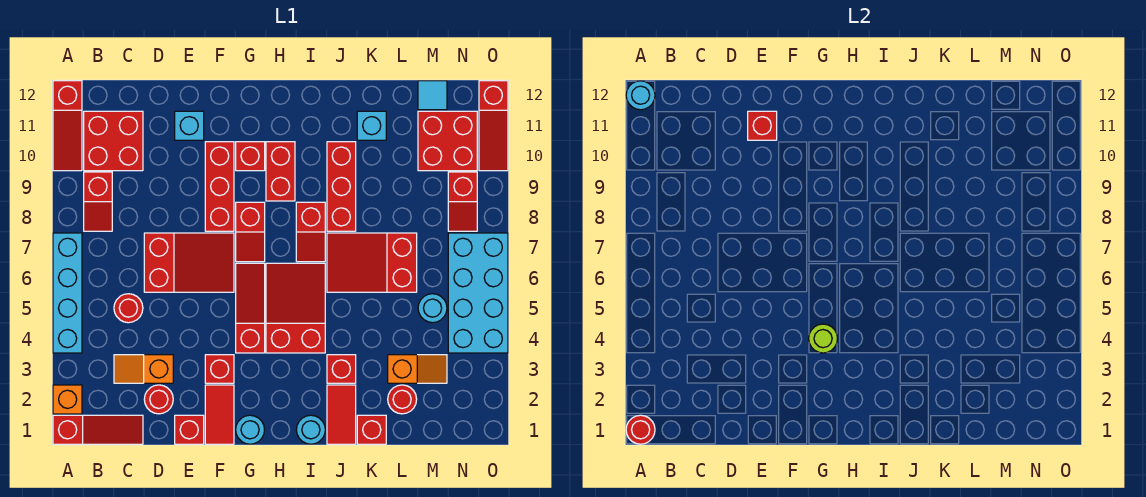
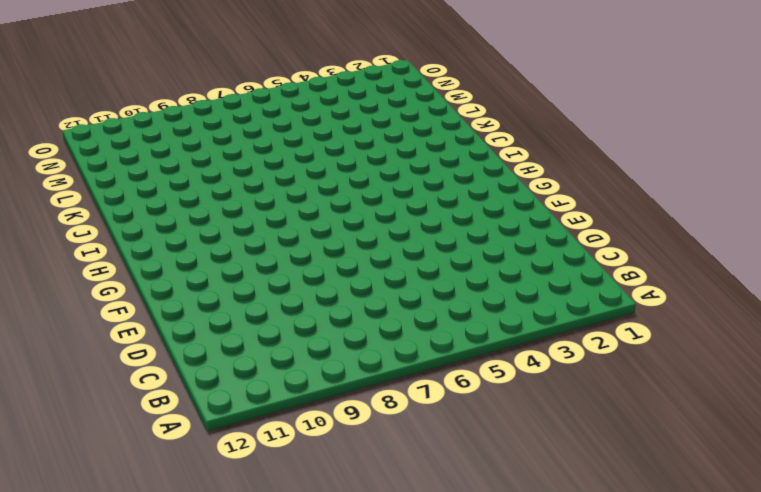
none -> red 1x3 slope [53,415,143,444]
none -> orange 1x1 brick [53,385,82,414]
none -> cyan 1x4 brick [53,233,82,353]
none -> red 1x3 slope [53,81,82,171]

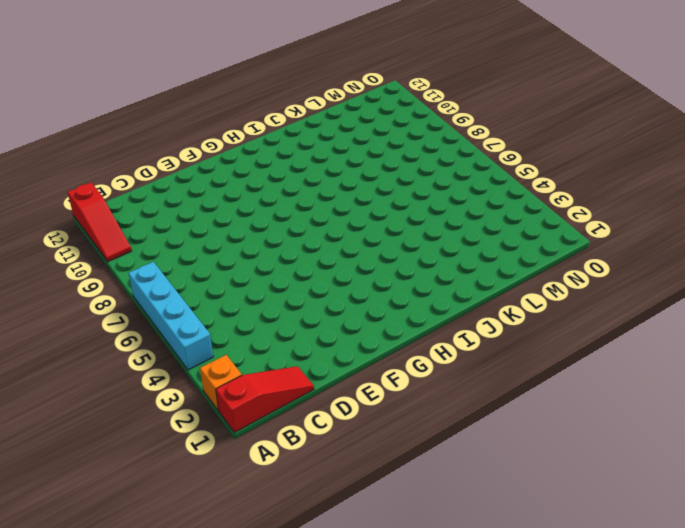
none -> red 1x2 slope [84,172,112,231]
none -> red 2x2 brick [84,111,143,171]
none -> orange 1x2 slope [114,355,173,383]
none -> red 1x1 round brick [114,294,143,323]

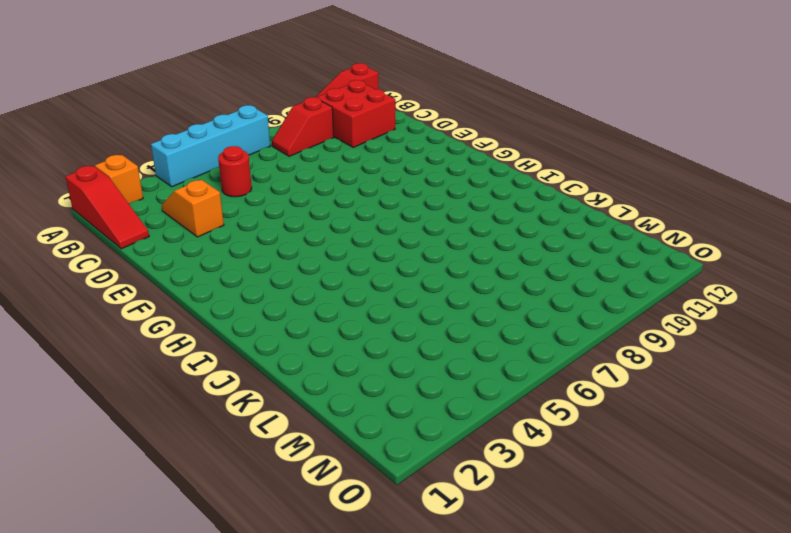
none -> red 1x1 round brick [144,385,173,414]
none -> red 2x3 slope [144,233,234,292]
none -> red 1x1 brick [175,415,204,444]
none -> cyan 1x1 brick [175,111,204,140]

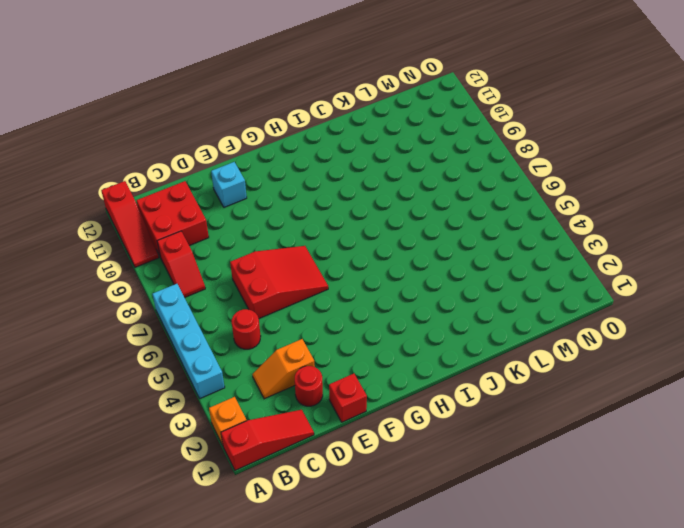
none -> red 1x2 tile [205,385,234,444]
none -> red 1x1 brick [205,355,234,383]
none -> red 1x3 brick [205,142,234,231]
none -> cyan 1x1 round brick [236,415,265,444]

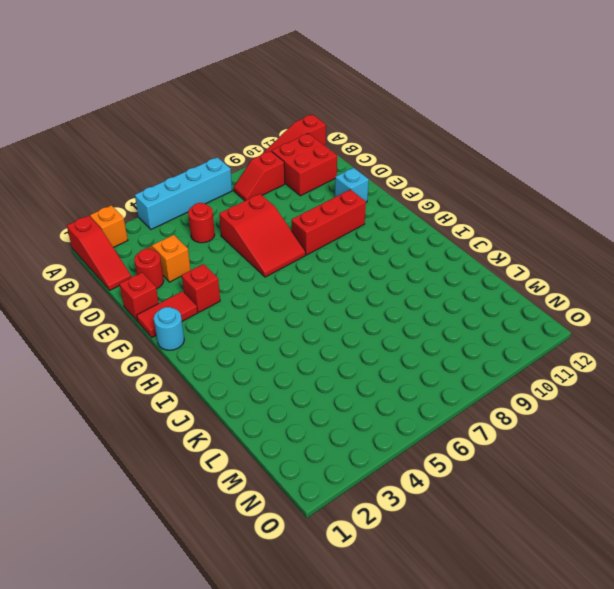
none -> red 1x3 slope [236,263,265,353]
none -> red 1x2 slope [236,202,265,262]
none -> red 1x1 brick [236,142,265,171]
none -> red 2x3 slope [266,263,325,353]

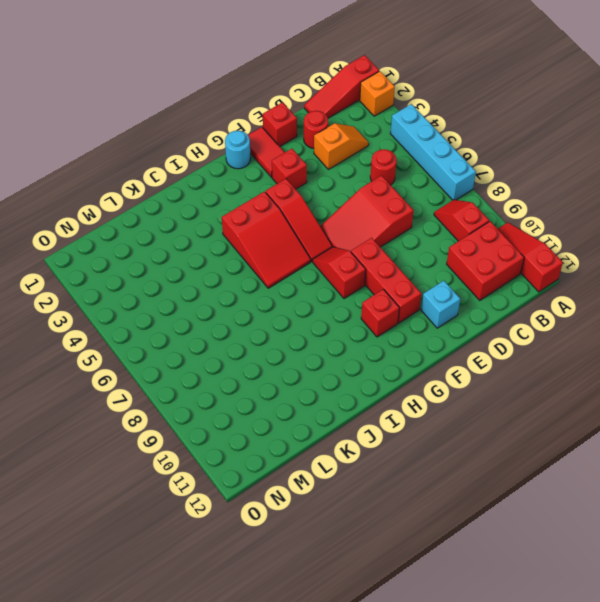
none -> red 1x2 brick [266,142,295,201]
none -> cyan 1x1 round brick [296,415,325,444]
none -> red 1x2 slope [296,202,325,262]
none -> red 1x2 tile [327,385,356,444]

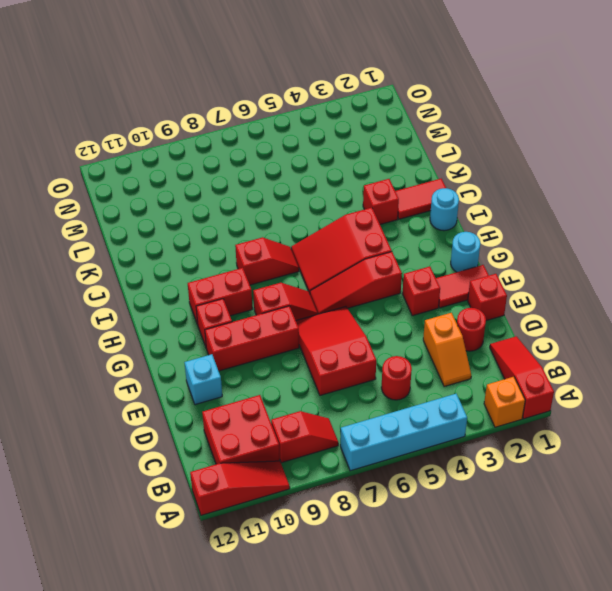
none -> red 2x3 slope [327,233,417,292]
none -> red 1x3 brick [327,142,356,231]
none -> red 1x1 brick [357,415,386,444]
none -> cyan 1x1 brick [357,111,386,140]

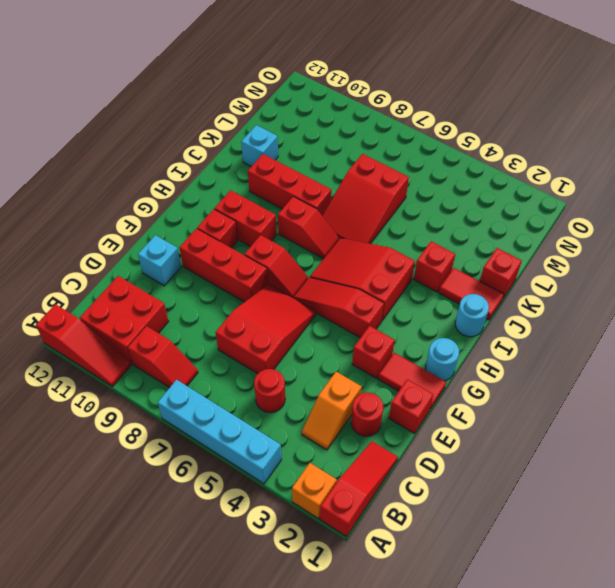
none -> red 1x1 round brick [388,385,417,414]
none -> orange 1x2 slope [388,355,447,383]
none -> cyan 1x1 round brick [418,294,447,323]
none -> red 2x2 brick [418,111,477,171]

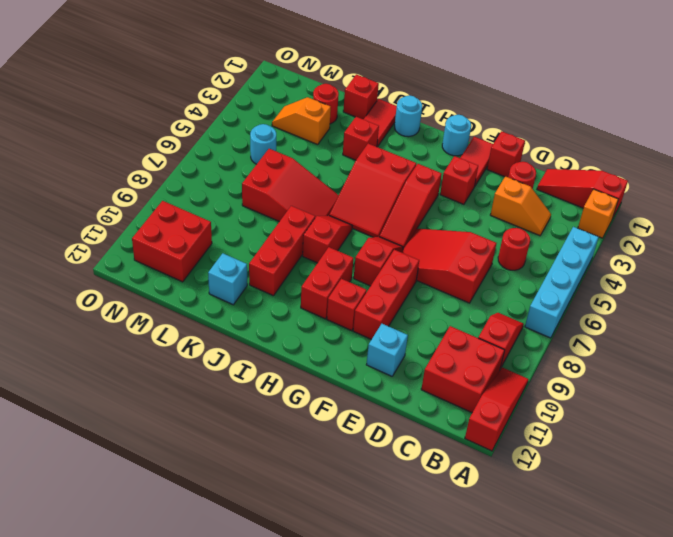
none -> cyan 1x1 tile [418,81,447,110]
none -> cyan 2x4 brick [448,233,508,353]
none -> red 1x2 slope [448,172,477,231]
none -> red 1x3 slope [479,81,508,171]

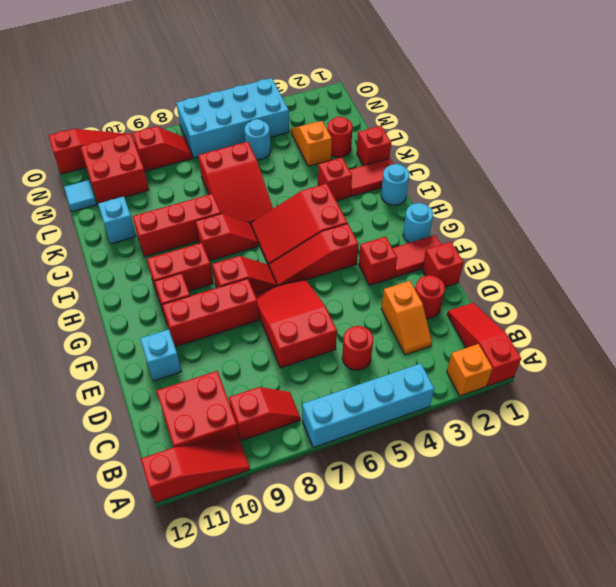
none -> red 1x1 round brick [626,415,655,444]
none -> cyan 1x1 round brick [626,81,655,110]
none -> red 1x1 brick [748,111,777,140]
none -> lime 1x1 round brick [809,324,838,353]

